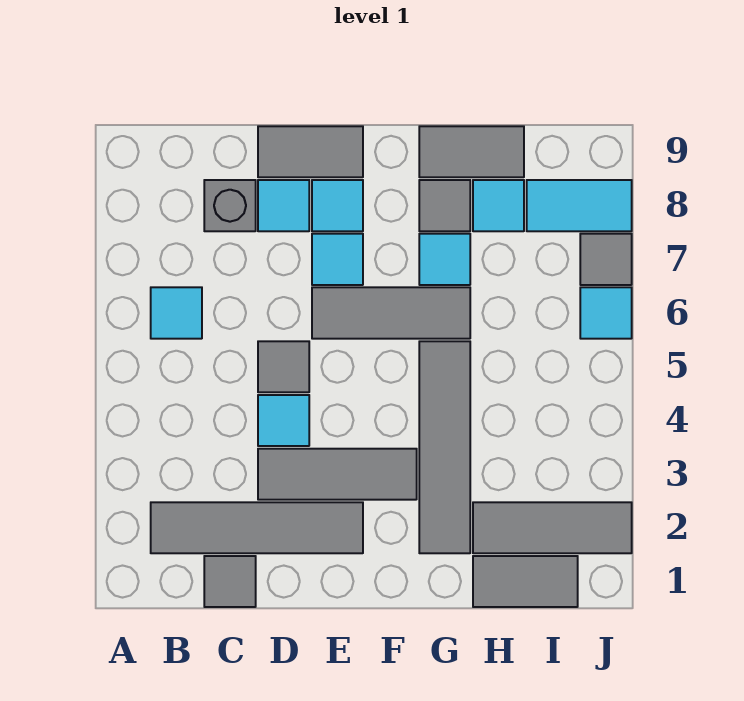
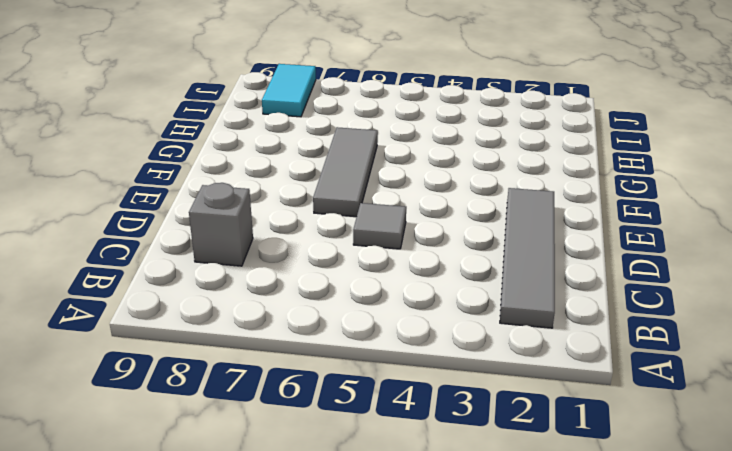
none -> cyan 1x1 tile [151,287,202,339]
none -> grey 1x1 tile [204,556,256,607]
none -> grey 1x3 tile [258,449,417,500]

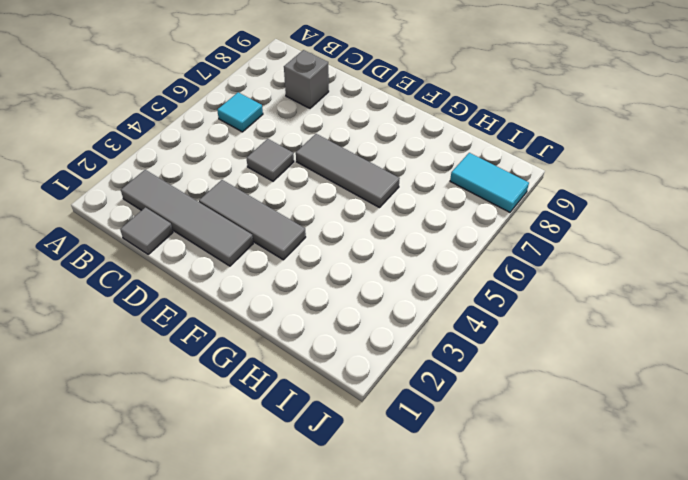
none -> cyan 1x1 tile [258,395,309,446]
none -> cyan 1x1 tile [258,180,309,231]
none -> grey 1x2 tile [258,126,363,177]

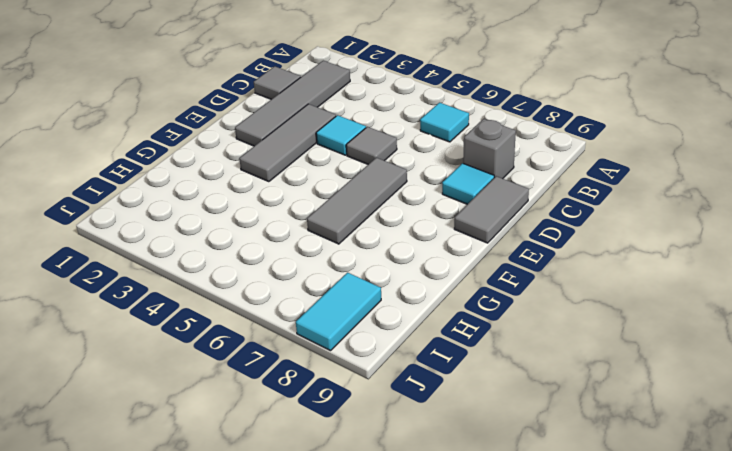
none -> cyan 1x1 tile [312,234,363,285]
none -> cyan 1x1 tile [312,180,363,231]
none -> grey 1x4 tile [419,341,470,553]

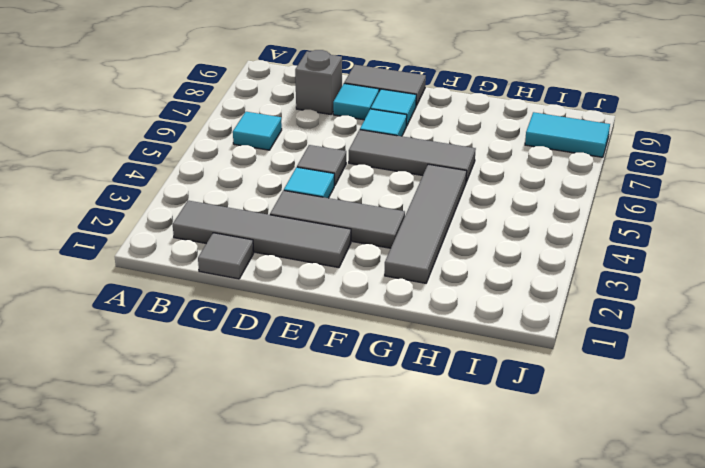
none -> cyan 1x1 tile [419,234,470,285]
none -> grey 1x1 tile [419,180,470,231]
none -> grey 1x2 tile [419,126,524,177]

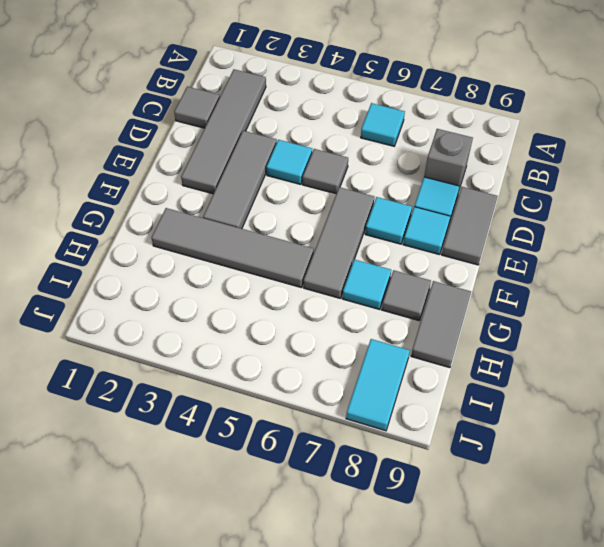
none -> grey 1x2 tile [473,556,578,607]
none -> grey 1x3 tile [473,502,632,553]
none -> cyan 1x1 tile [473,180,524,231]

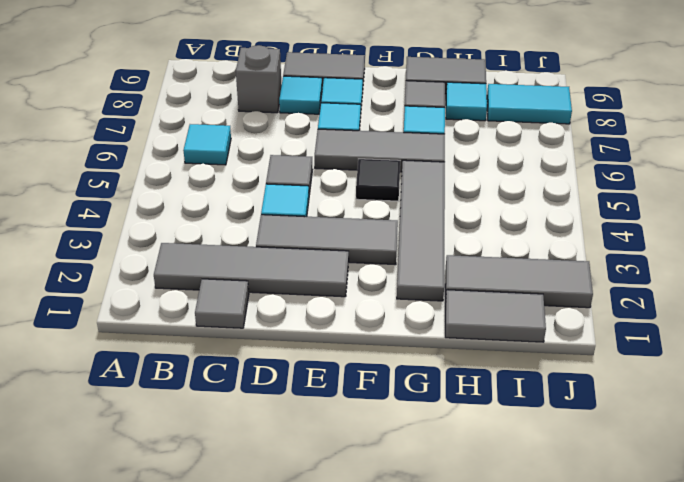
black 1x1 tile [356,159,400,201] -> none
none -> cyan 1x1 tile [580,287,632,339]
none -> grey 1x1 tile [580,234,632,285]

